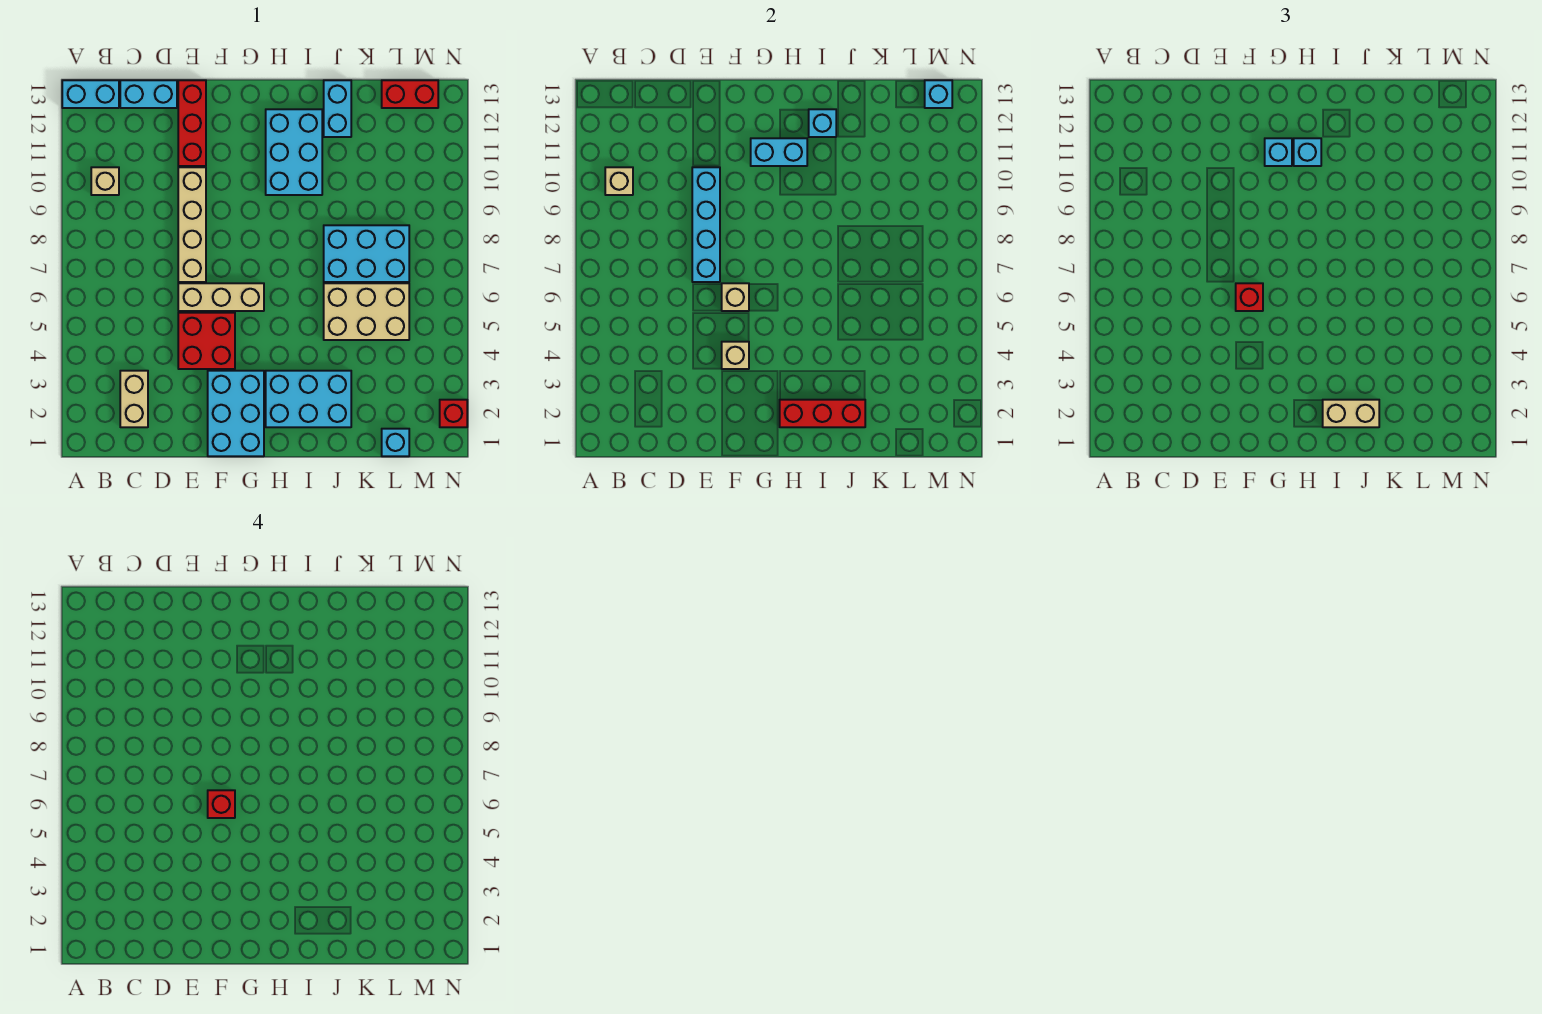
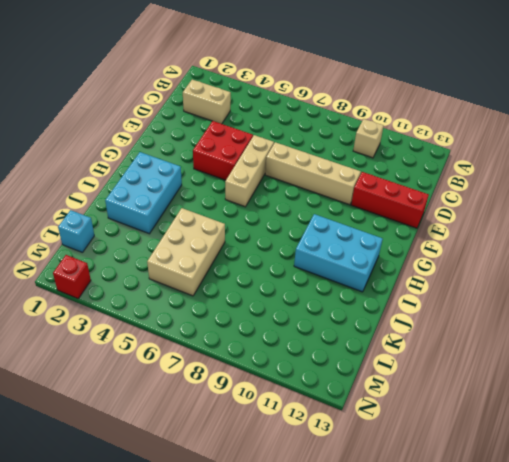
none -> cyan 1x2 brick [62,80,119,108]
none -> cyan 1x2 brick [120,80,177,108]
none -> cyan 2x3 brick [208,371,264,456]
none -> cyan 2x3 brick [324,225,409,282]

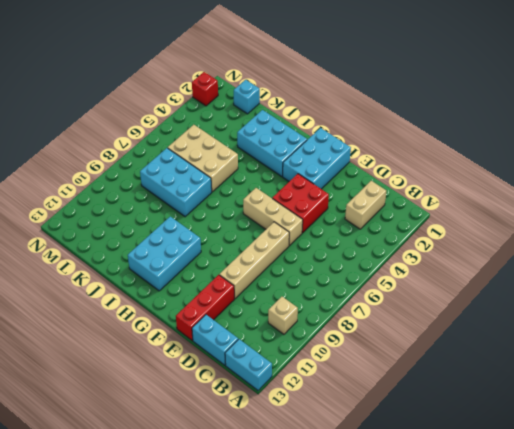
none -> cyan 1x2 brick [324,80,351,137]
none -> red 1x2 brick [382,80,438,108]
none -> tan 1x1 brick [605,167,633,195]
none -> cyan 1x4 brick [692,167,720,282]

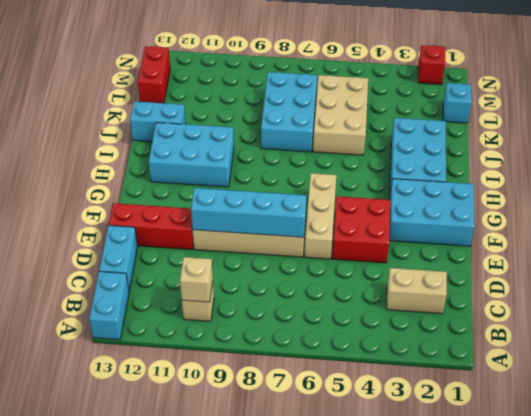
none -> tan 1x1 brick [722,342,749,369]
none -> tan 1x1 brick [722,283,749,311]
none -> cyan 1x2 brick [751,138,807,166]
none -> red 1x3 brick [780,400,865,427]

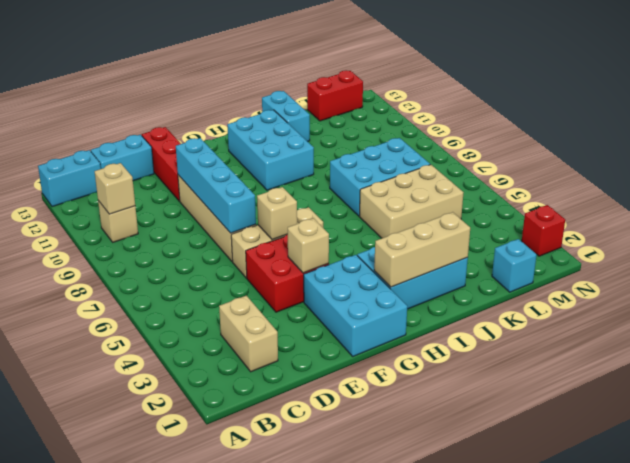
tan 1x3 brick [374,212,470,287] -> red 1x3 brick [780,400,865,427]
none -> cyan 1x2 brick [751,138,807,166]
none -> cyan 1x1 brick [809,109,836,137]
none -> cyan 1x1 brick [925,80,952,108]
none -> red 1x1 brick [1236,283,1263,311]

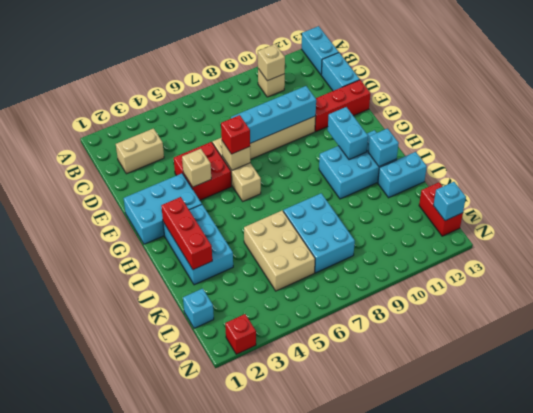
none -> cyan 1x1 brick [1265,138,1292,166]
none -> cyan 1x1 brick [1294,138,1321,166]
none -> tan 1x2 brick [1323,400,1379,427]
none -> red 1x1 brick [208,790,235,818]

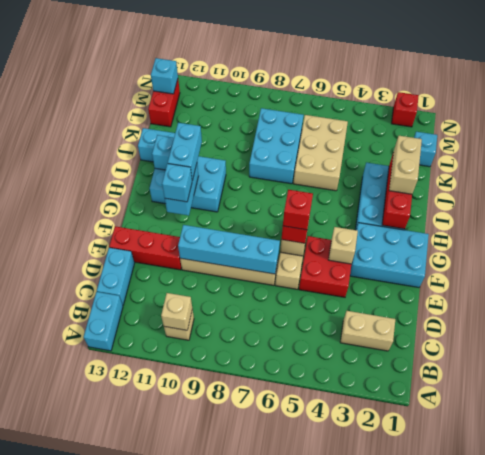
cyan 1x2 brick [168,123,202,180] -> cyan 1x1 brick [1294,138,1321,166]

